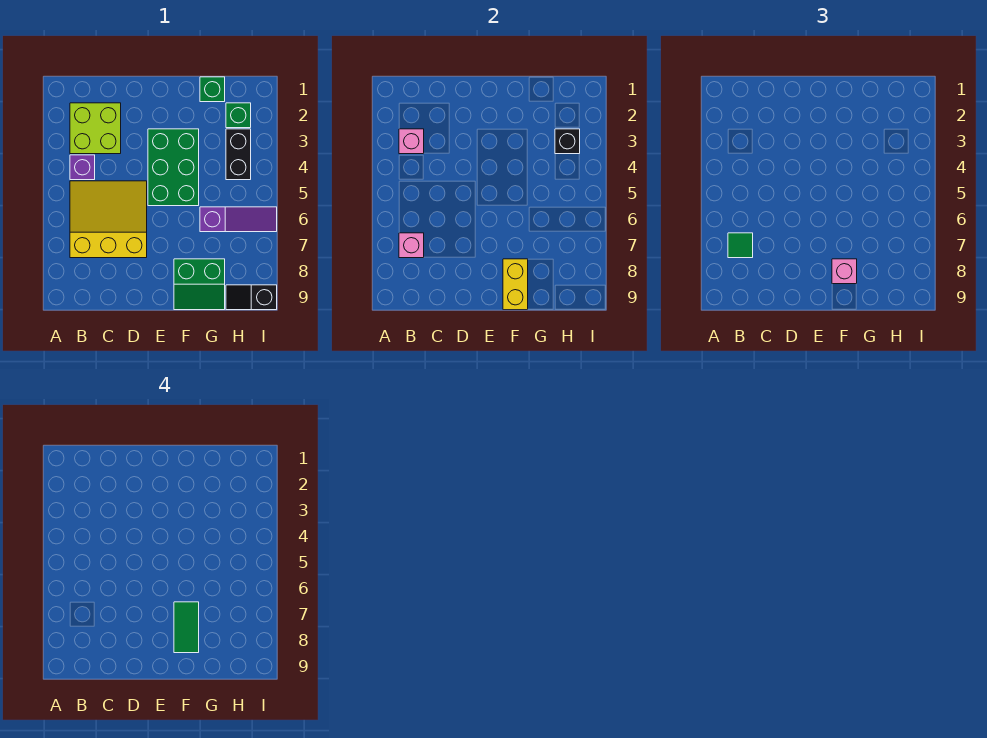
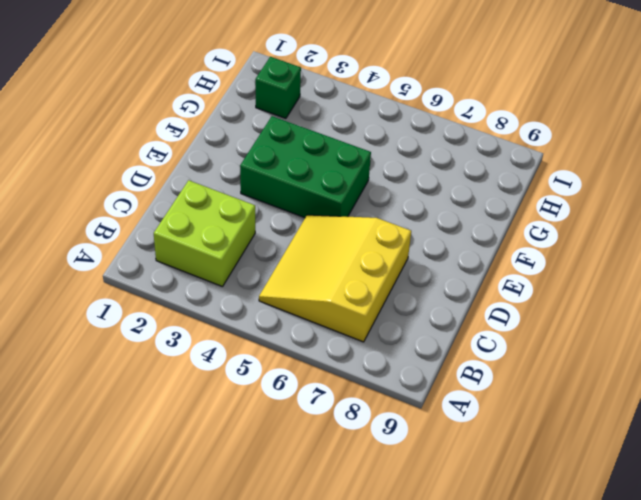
none -> purple 1x1 brick [70,155,95,180]
none -> green 2x2 slope [174,259,225,310]
none -> green 1x1 brick [200,77,225,102]

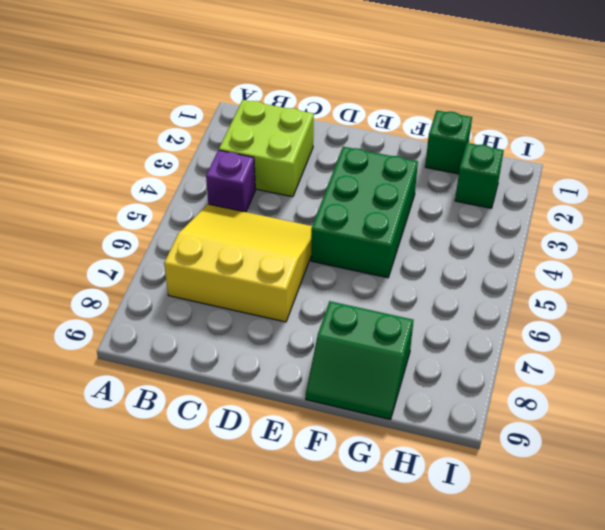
none -> purple 1x3 slope [200,207,277,232]
none -> black 1x2 brick [226,129,251,180]
none -> black 1x2 slope [226,285,277,310]

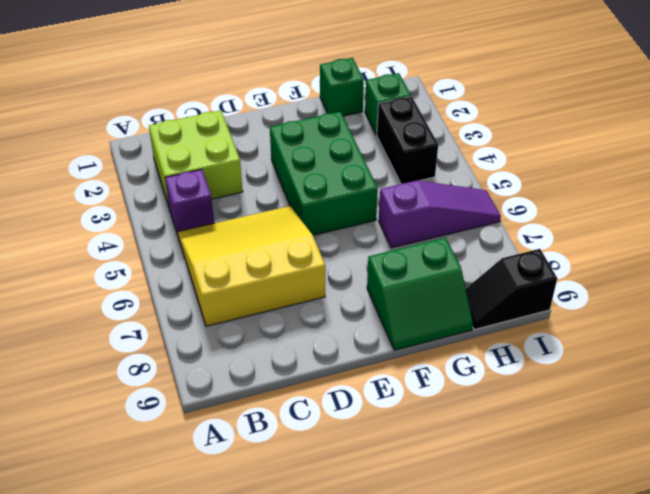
none -> pink 1x1 brick [399,129,424,154]
none -> pink 1x1 brick [399,233,424,258]
none -> yellow 1x2 brick [503,259,528,310]

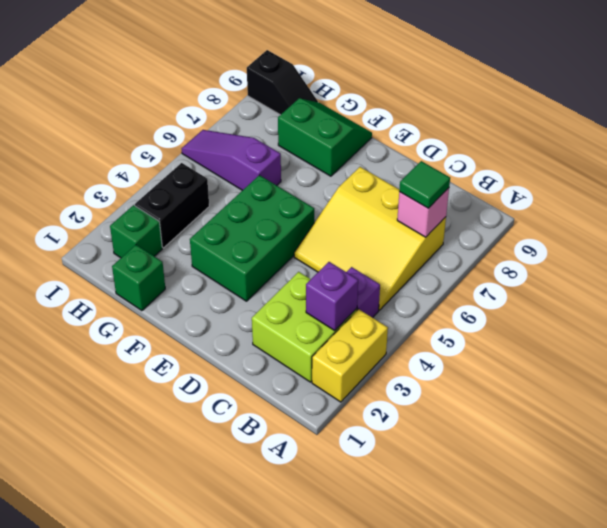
yellow 1x2 brick [312,309,388,402] -> yellow 1x2 brick moved to [503,259,528,310]
purple 1x1 brick [306,262,358,330] -> pink 1x1 brick [399,129,424,154]
none -> black 1x1 brick [555,129,580,154]
none -> pink 1x1 brick [832,259,857,284]
none -> green 1x2 tile [174,602,199,653]

